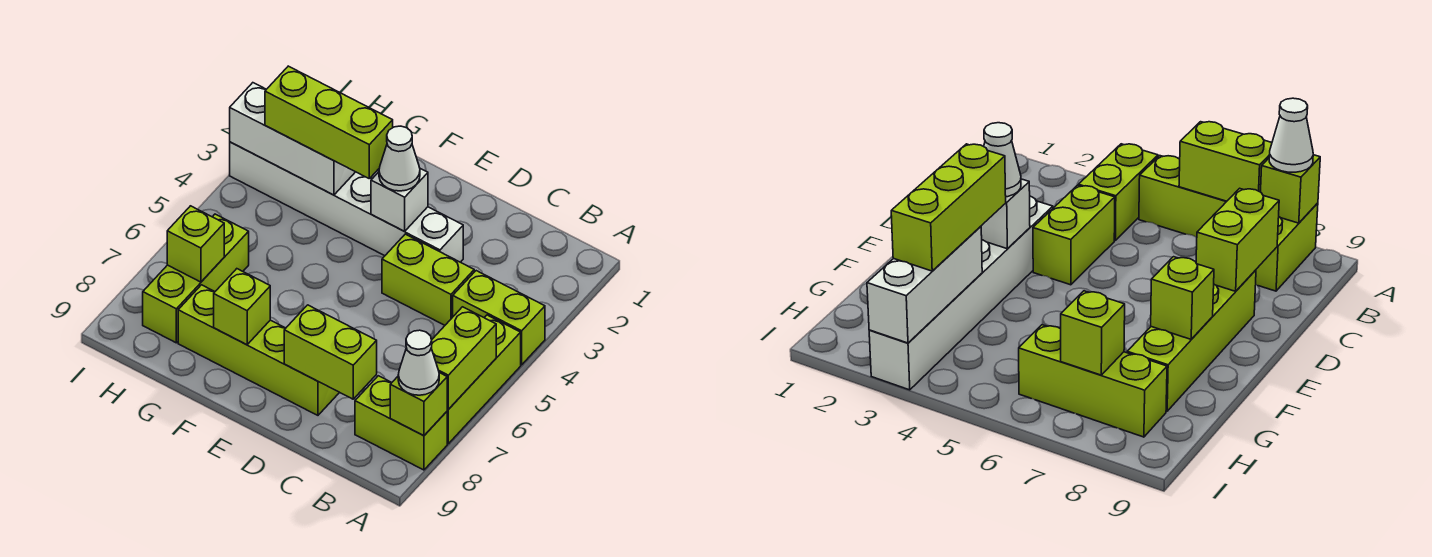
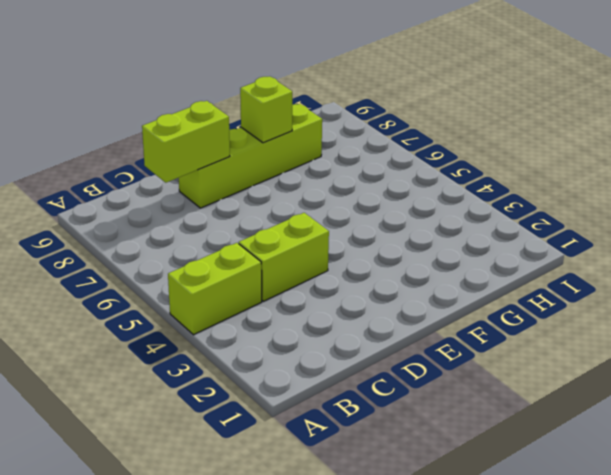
none -> lime 1x3 brick [447,315,521,444]
none -> lime 1x2 brick [355,376,447,470]
none -> white 1x6 brick [230,142,463,262]

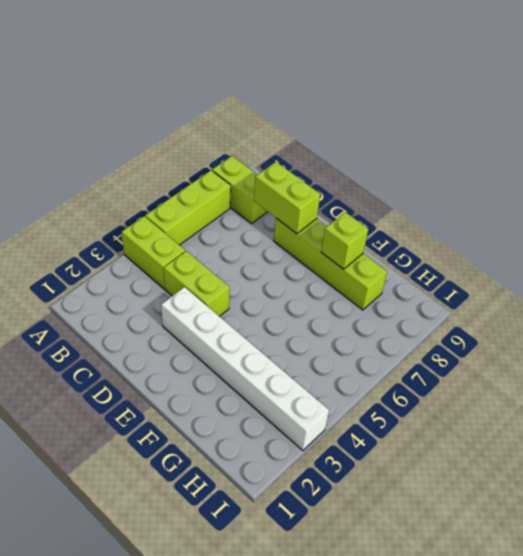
none -> lime 1x3 brick [143,214,249,343]
none -> lime 1x2 brick [431,307,496,409]
none -> lime 1x1 brick [390,373,447,435]

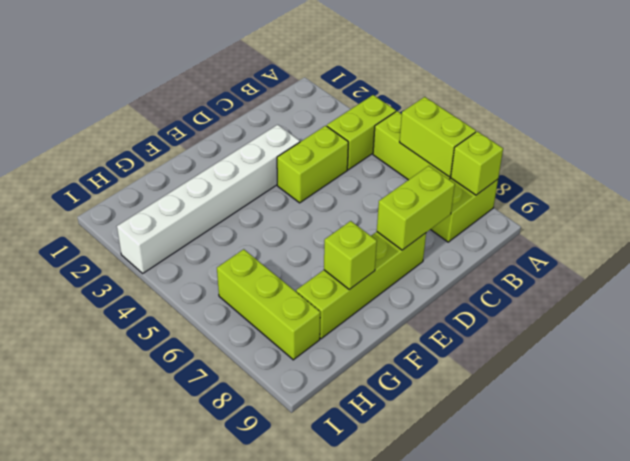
none -> white 1x1 brick [371,169,428,231]
none -> white 1x3 brick [230,83,355,195]
none -> lime 1x1 brick [167,206,224,282]

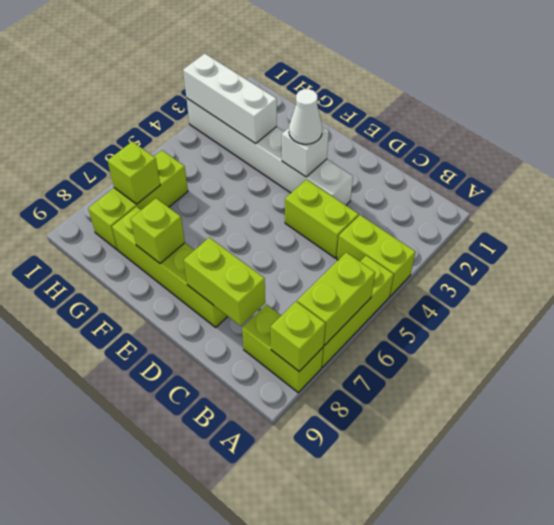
none -> white 1x1 cone [398,330,439,395]
none -> lime 1x3 brick [265,66,393,178]

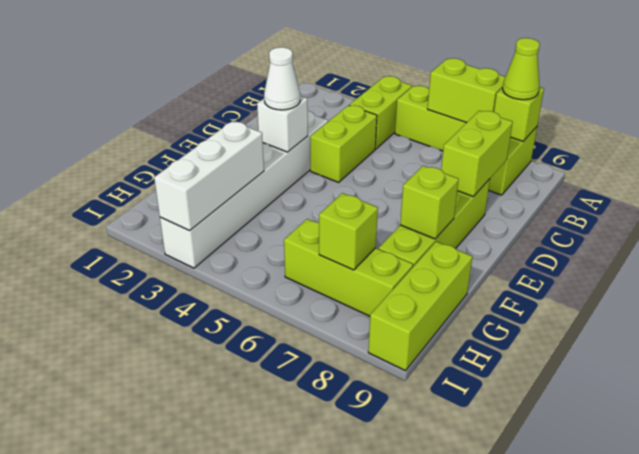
lime 1x1 cone [503,38,540,100] -> white 1x1 cone [398,330,439,395]
lime 1x3 brick [368,242,472,371] -> lime 1x3 brick moved to [265,66,393,178]

